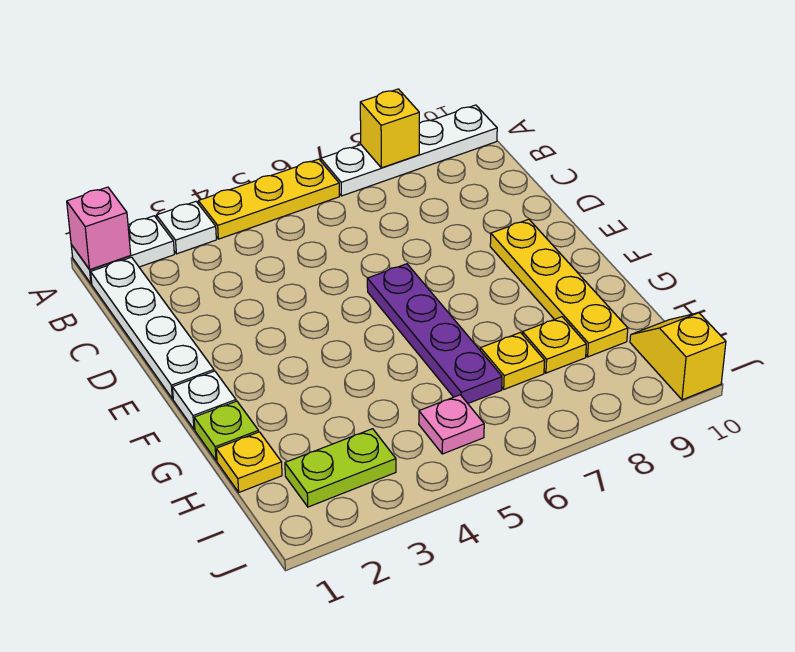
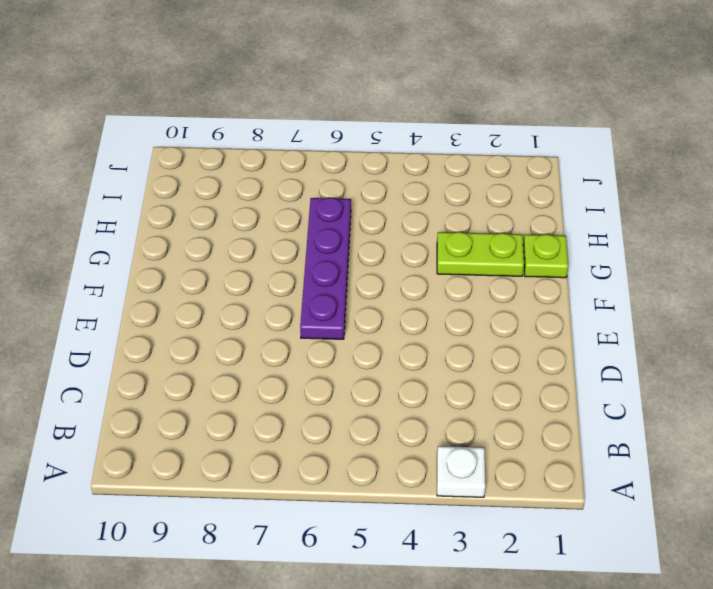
lime 1x2 plate [437,232,524,276] -> lime 1x2 plate moved to [285,429,396,507]
none -> white 1x2 plate [71,216,174,284]
none -> yellow 1x3 plate [198,159,339,239]
none -> white 1x4 plate [321,105,497,196]

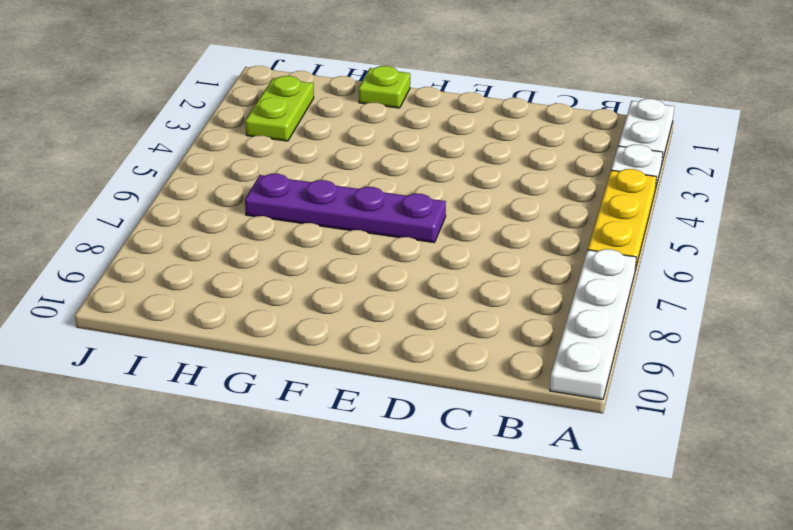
none -> white 1x4 plate [91,257,214,399]
none -> yellow 1x4 plate [490,219,628,357]
none -> white 1x1 plate [172,371,236,429]

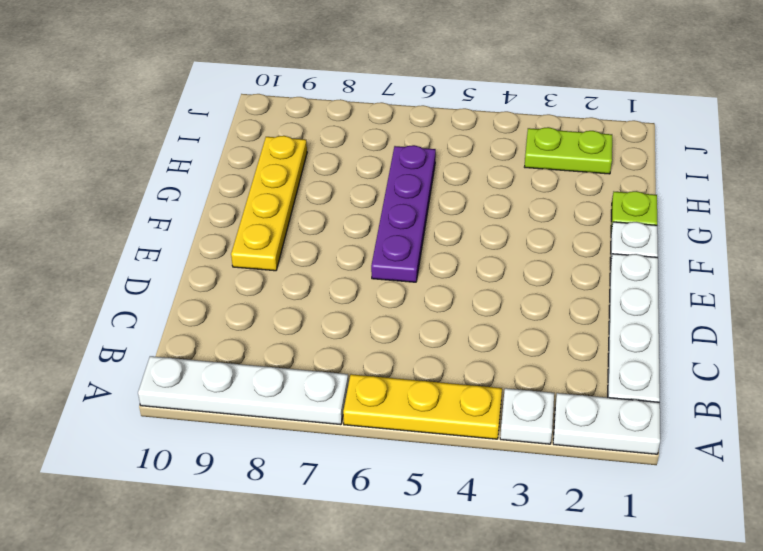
none -> yellow 1x1 plate [216,432,282,492]
none -> yellow 1x1 plate [480,333,545,389]
none -> yellow 1x1 plate [522,317,586,373]

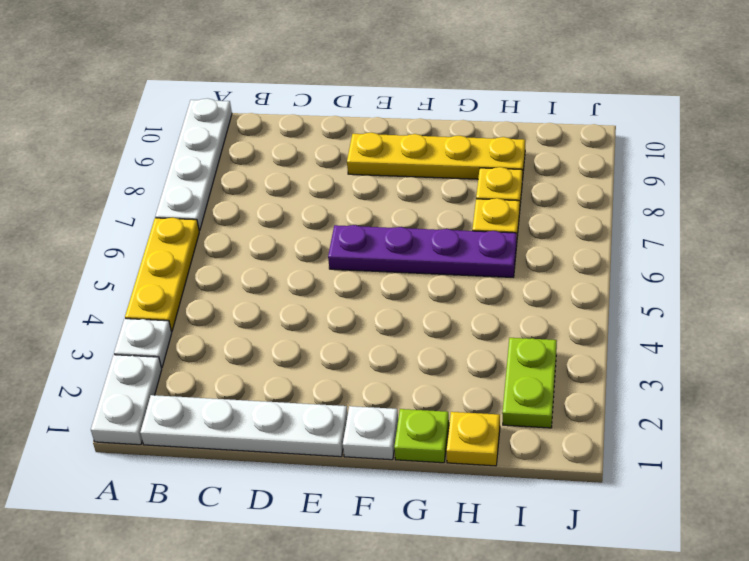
none -> pink 1x1 plate [419,395,484,454]
none -> yellow 1x2 slope [630,313,726,400]
none -> pink 1x1 brick [67,187,131,270]

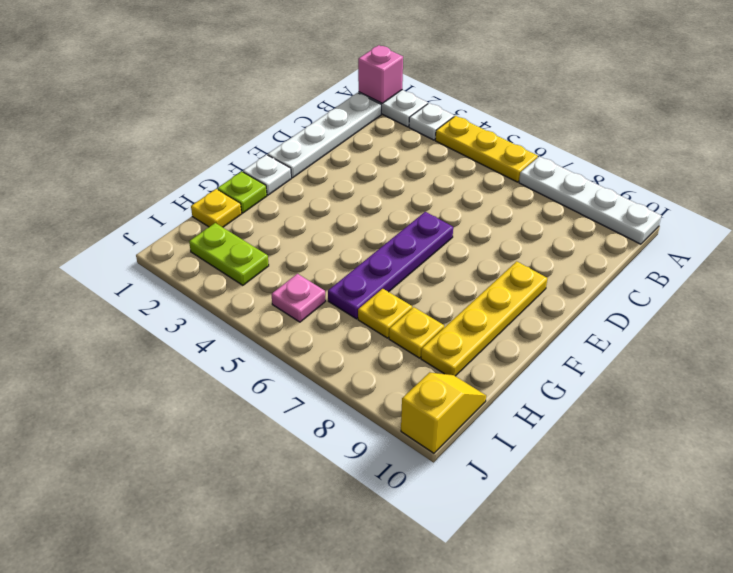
none -> yellow 1x1 brick [360,89,419,168]

